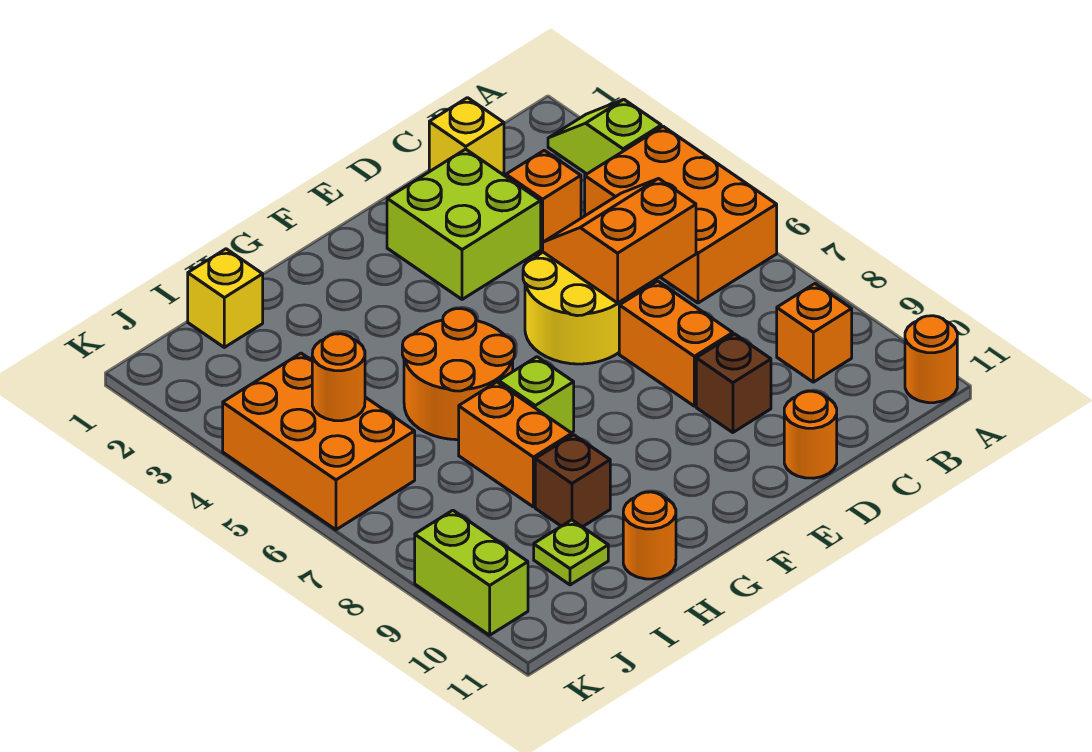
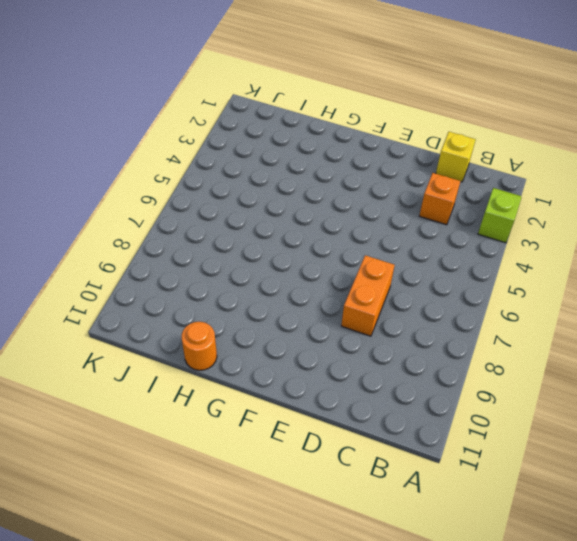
none -> orange 2x3 brick [585,126,777,303]
none -> orange 1x1 round brick [905,316,957,403]
none -> orange 1x1 brick [777,284,852,382]

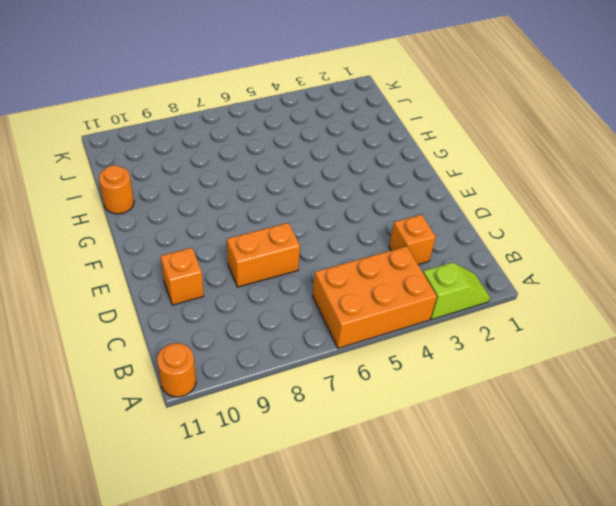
orange 1x1 brick [160,248,204,305] -> orange 1x1 brick moved to [777,284,852,382]
none -> yellow 1x1 brick [429,98,504,174]
none -> lime 2x2 brick [387,149,541,299]
none -> yellow 2x2 round brick [523,252,633,364]

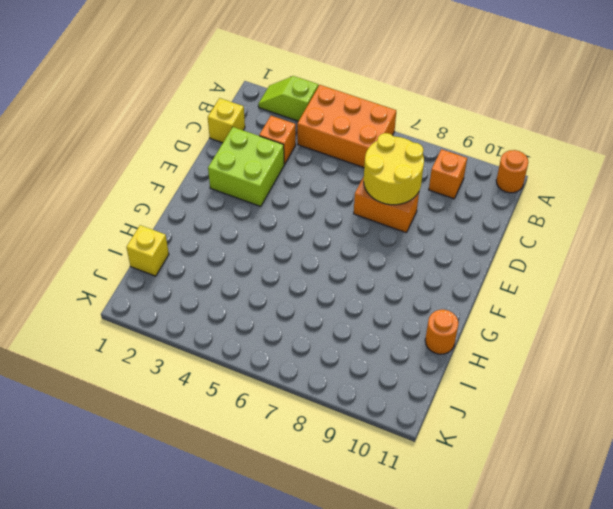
yellow 2x2 round brick [364,133,424,205] -> yellow 2x2 round brick moved to [523,252,633,364]
none -> brown 1x1 brick [696,334,771,433]
none -> orange 1x1 round brick [784,391,837,478]
none -> orange 2x2 round brick [402,309,514,440]

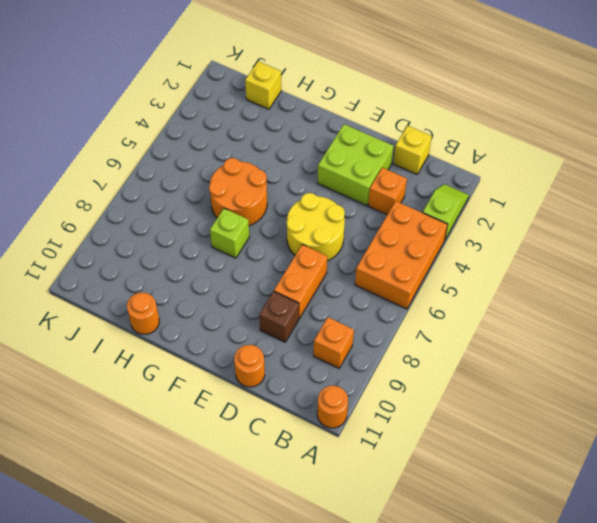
none -> orange 1x2 brick [459,382,572,507]
none -> brown 1x1 brick [535,435,610,527]
none -> lime 1x1 plate [534,520,608,585]

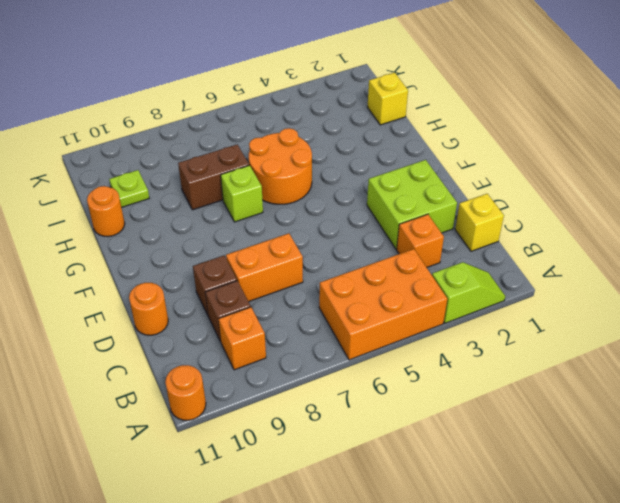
brown 1x1 brick [205,281,251,342] -> brown 1x1 brick moved to [535,435,610,527]
brown 1x2 brick [178,145,249,210] -> orange 1x2 brick [459,382,572,507]
none -> yellow 2x2 round brick [523,252,633,364]
none -> orange 2x3 brick [223,353,415,530]
none -> lime 1x2 brick [415,510,528,635]

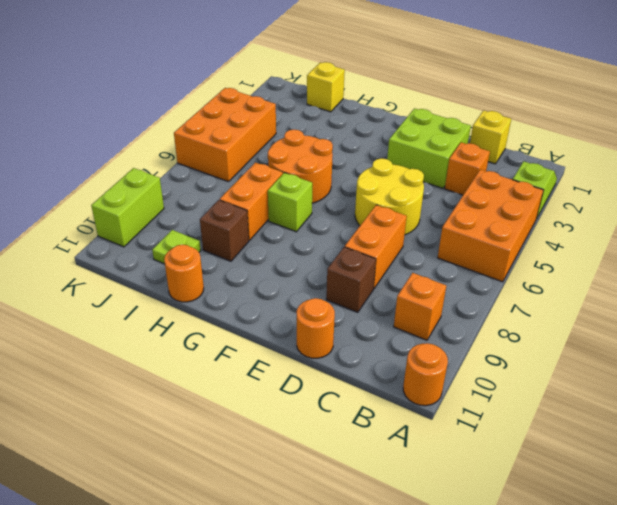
none -> orange 2x2 slope [543,179,696,303]
none -> orange 1x1 round brick [312,334,365,421]

